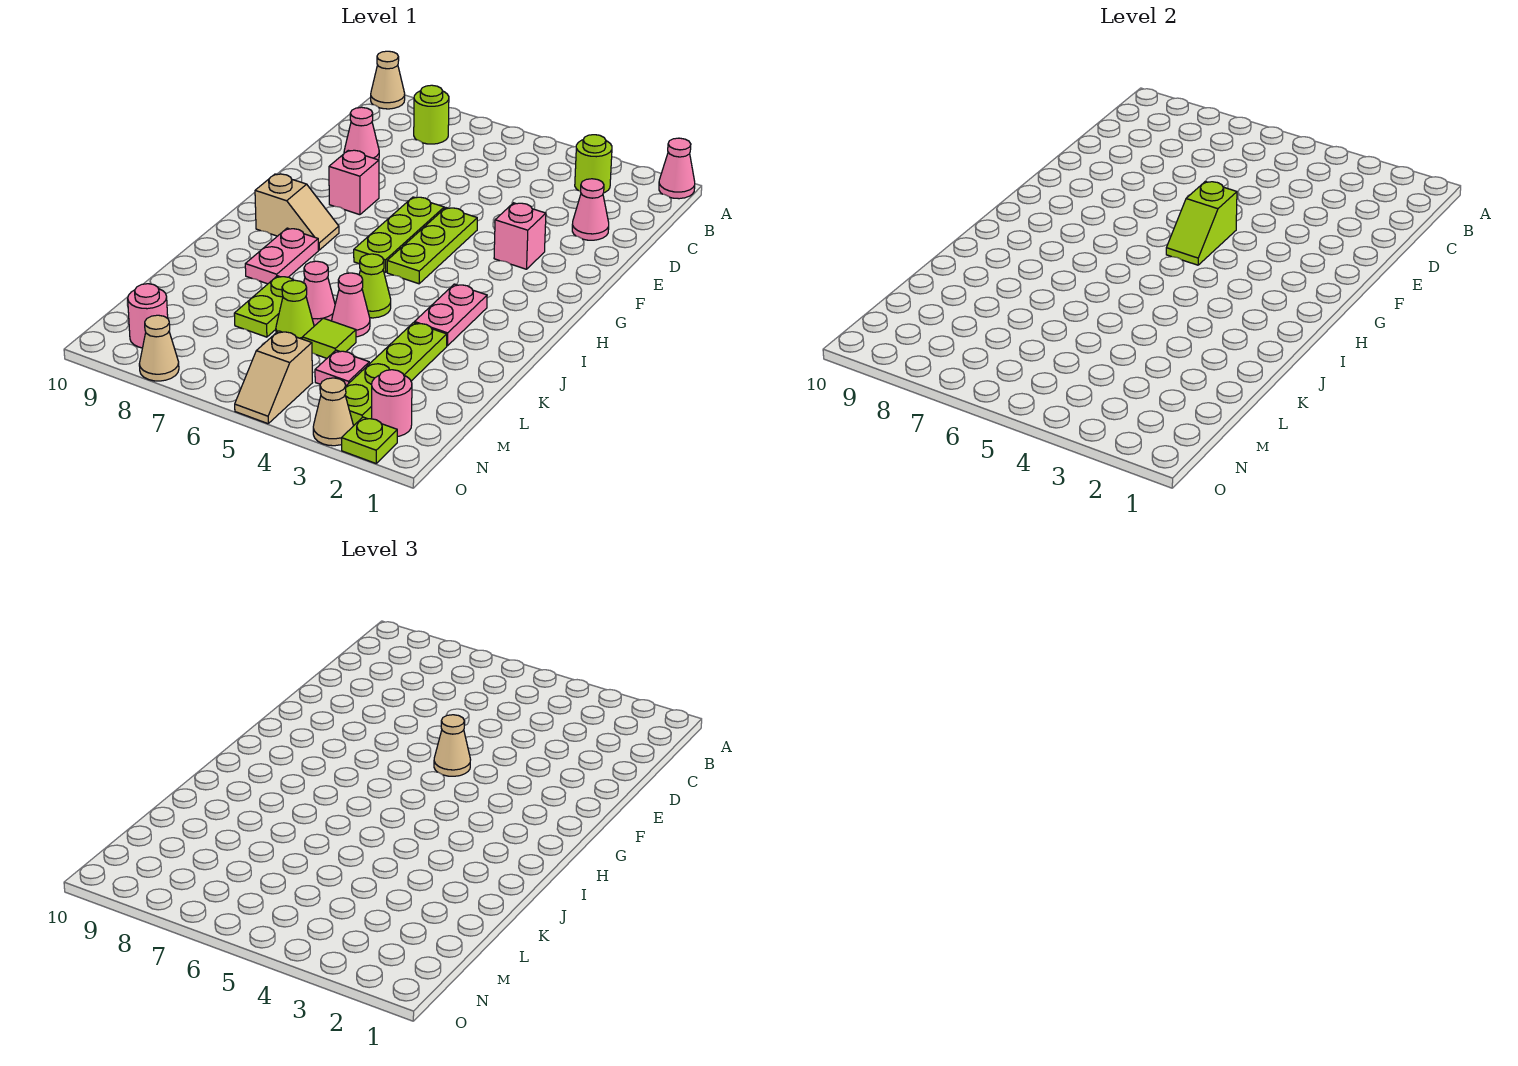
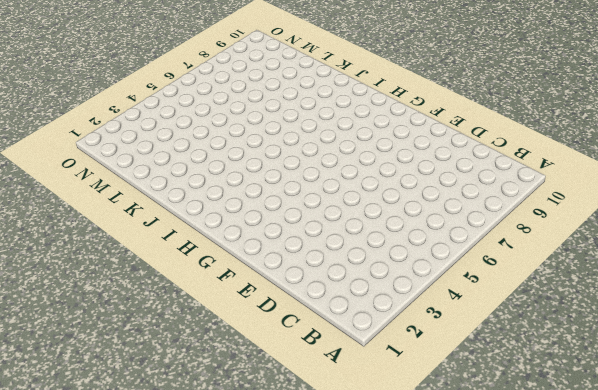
none -> pink 1x1 cone [659,138,695,199]
none -> tan 1x1 cone [371,51,405,109]
none -> lime 1x1 round brick [575,135,612,193]

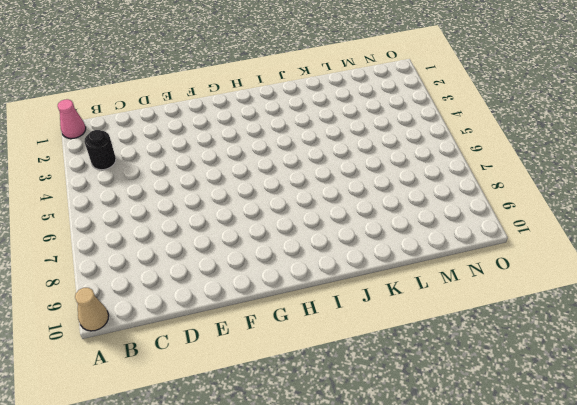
black 1x1 round brick [84,130,116,170] -> lime 1x1 round brick [575,135,612,193]
none -> lime 1x1 round brick [414,85,449,144]
none -> pink 1x1 cone [572,179,609,240]
none -> pink 1x1 cone [344,107,379,160]

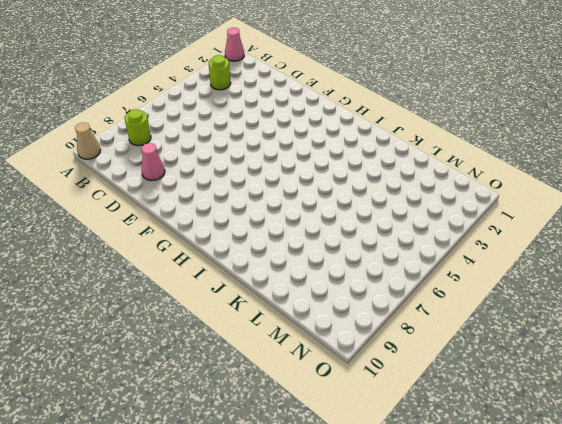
none -> pink 1x1 cone [572,179,609,240]
none -> pink 1x1 brick [494,203,546,269]
none -> lime 1x3 plate [387,208,477,284]

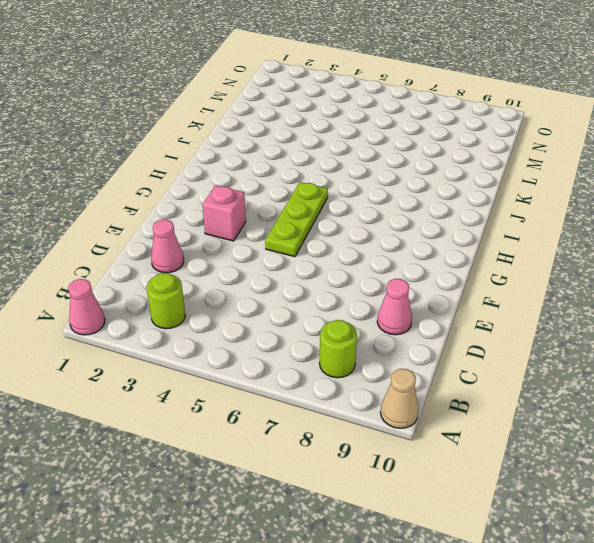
none -> lime 1x3 plate [354,197,444,272]
none -> pink 1x1 brick [329,150,379,215]
none -> tan 1x2 slope [255,174,339,250]

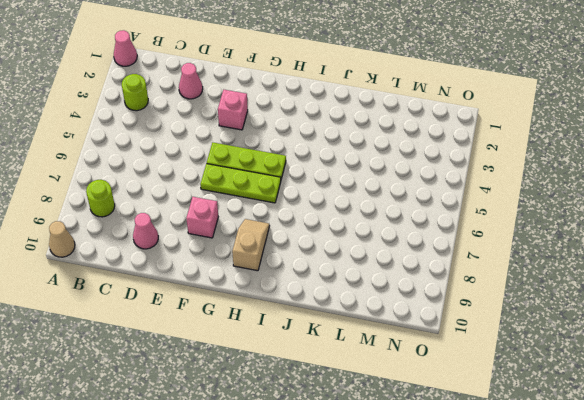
none -> pink 1x2 plate [414,284,487,346]
none -> pink 1x2 plate [245,228,318,284]
none -> lime 1x1 cone [359,254,391,318]

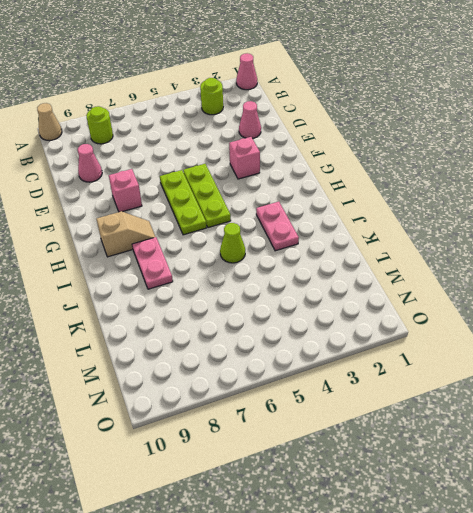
none -> lime 1x4 plate [345,323,447,425]
none -> pink 1x1 cone [332,273,370,337]
none -> pink 1x1 cone [304,261,335,325]

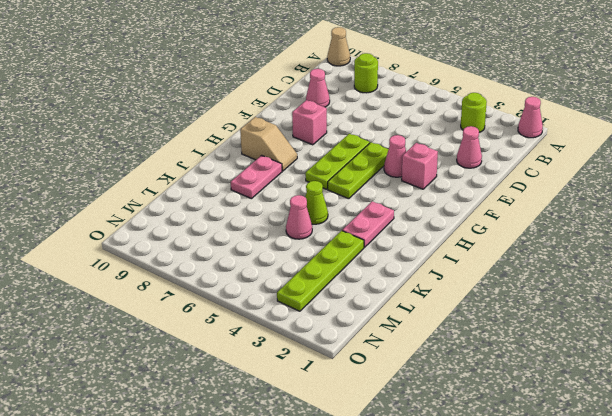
pink 1x1 cone [384,135,406,177] -> pink 1x1 cone moved to [304,261,335,325]
none -> lime 1x2 plate [234,276,294,337]
none -> lime 1x1 tile [302,318,356,358]
none -> lime 1x1 cone [276,280,314,339]

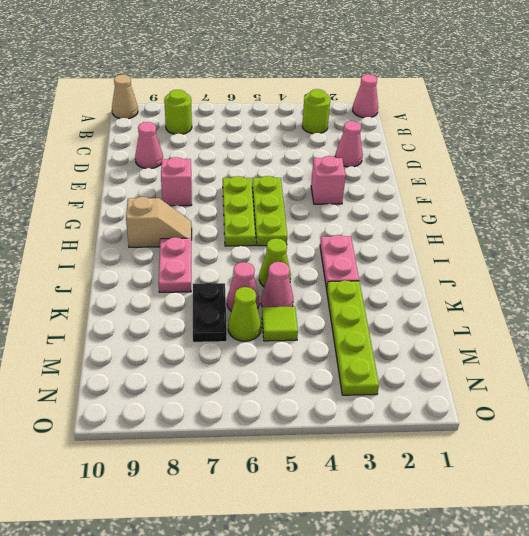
black 1x2 plate [193,283,227,342] -> lime 1x2 plate [234,276,294,337]
none -> pink 1x1 plate [315,350,369,386]
none -> pink 1x1 round brick [372,370,412,437]
none -> tan 1x2 slope [235,331,312,424]

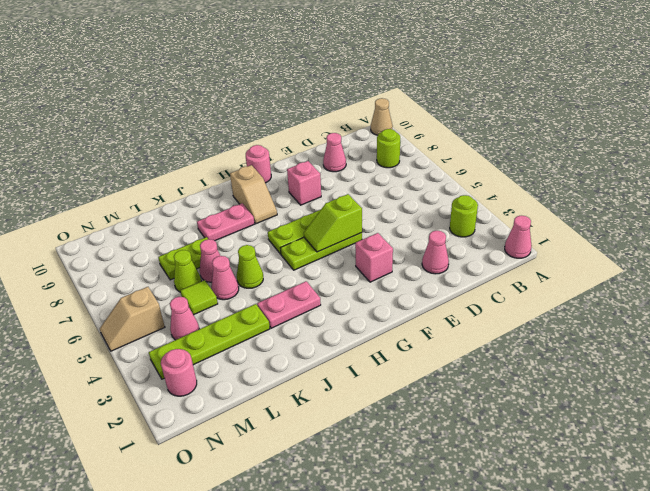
pink 1x1 round brick [246,145,271,183] -> pink 1x1 round brick moved to [127,284,168,348]
pink 1x1 cone [170,297,199,340] -> pink 1x1 plate [315,350,369,386]
none -> lime 1x1 plate [341,417,397,463]
none -> tan 1x1 cone [313,378,354,446]
none -> tan 1x1 cone [139,315,179,381]

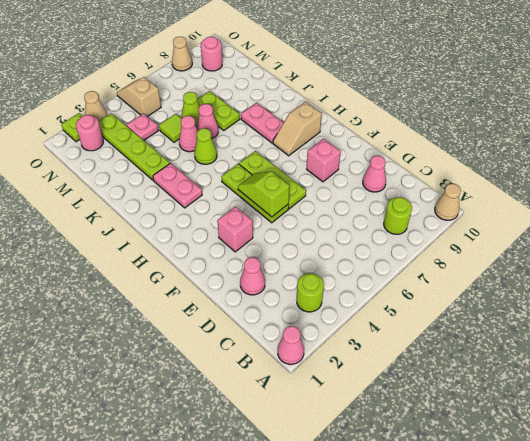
none -> tan 1x1 cone [434,715,470,776]

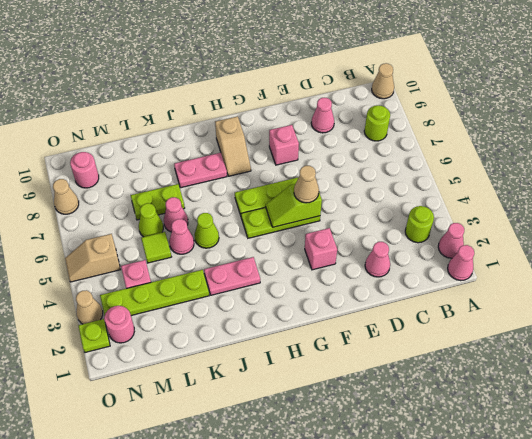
pink 1x1 cone [438,223,464,258] -> none

